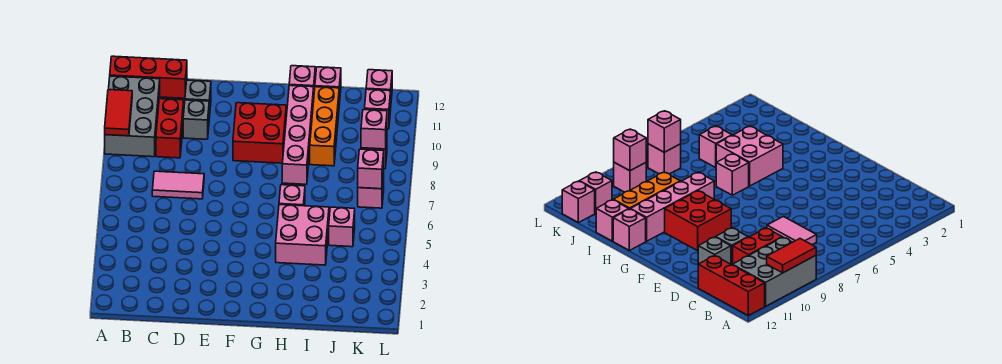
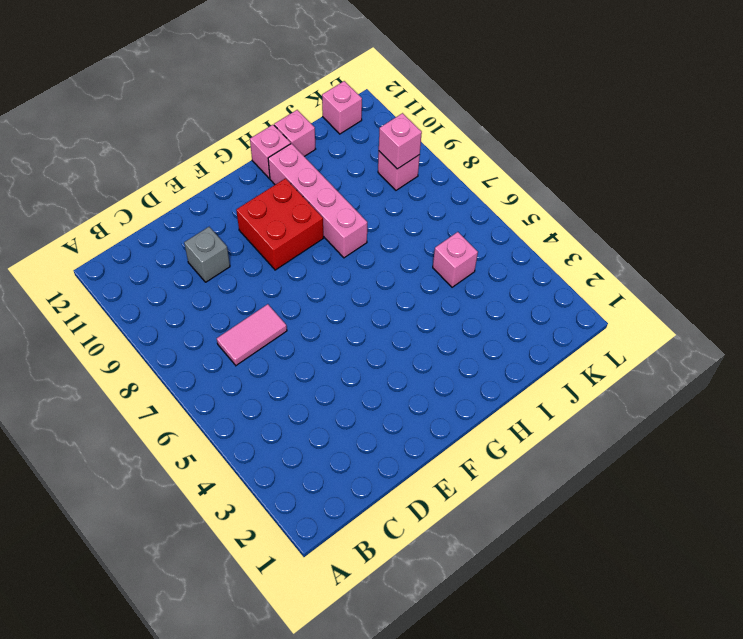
none -> grey 2x3 brick [105,76,160,157]
none -> red 1x3 brick [110,56,187,98]
none -> red 1x2 brick [156,99,184,158]

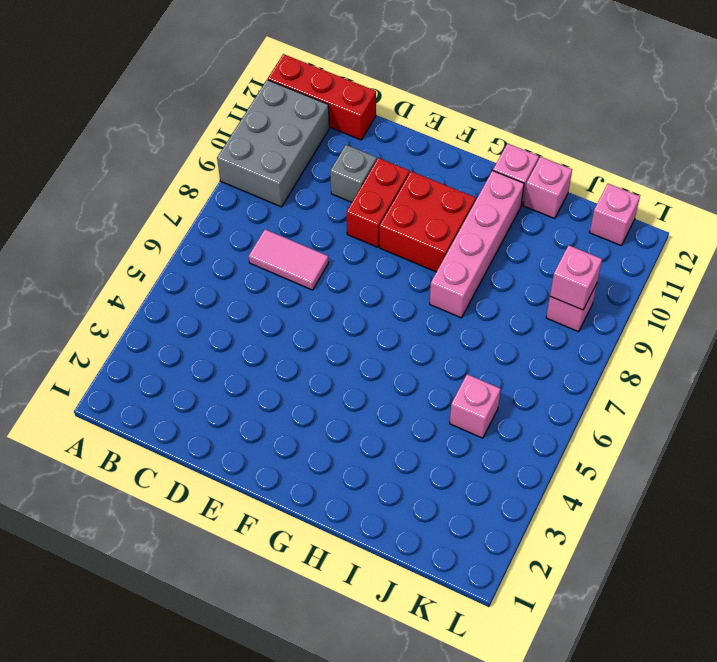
red 1x2 brick [347,158,409,247] -> red 1x2 brick moved to [156,99,184,158]
none -> grey 1x1 brick [185,80,211,118]
none -> pink 2x2 brick [276,205,329,265]
none -> pink 1x1 brick [279,185,305,206]

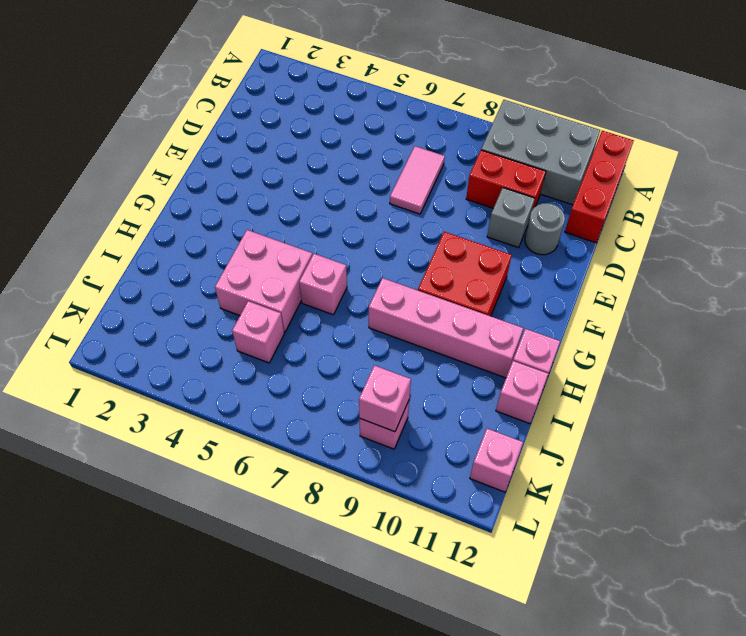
grey 1x1 round brick [525,203,565,255] -> grey 1x1 brick [185,80,211,118]
none -> orange 1x3 brick [310,87,339,166]
none -> pink 1x1 brick [358,173,384,208]
none -> pink 1x1 brick [365,89,391,129]

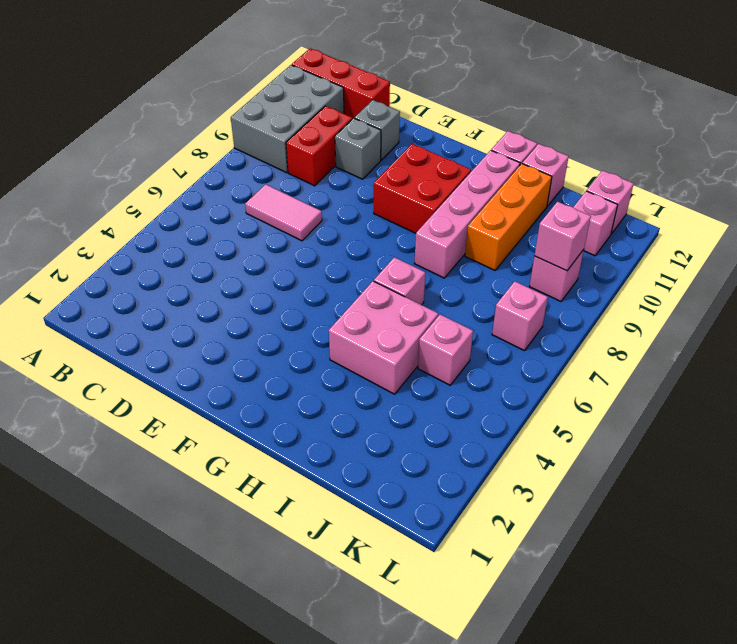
none -> red 1x2 tile [105,90,132,136]
none -> pink 1x1 brick [358,149,384,189]

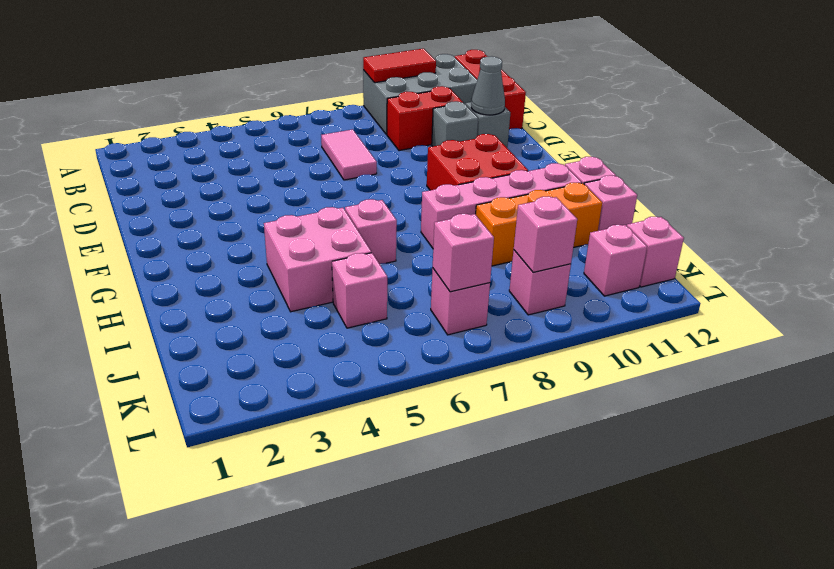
grey 1x1 cone [471,56,505,115] -> none

